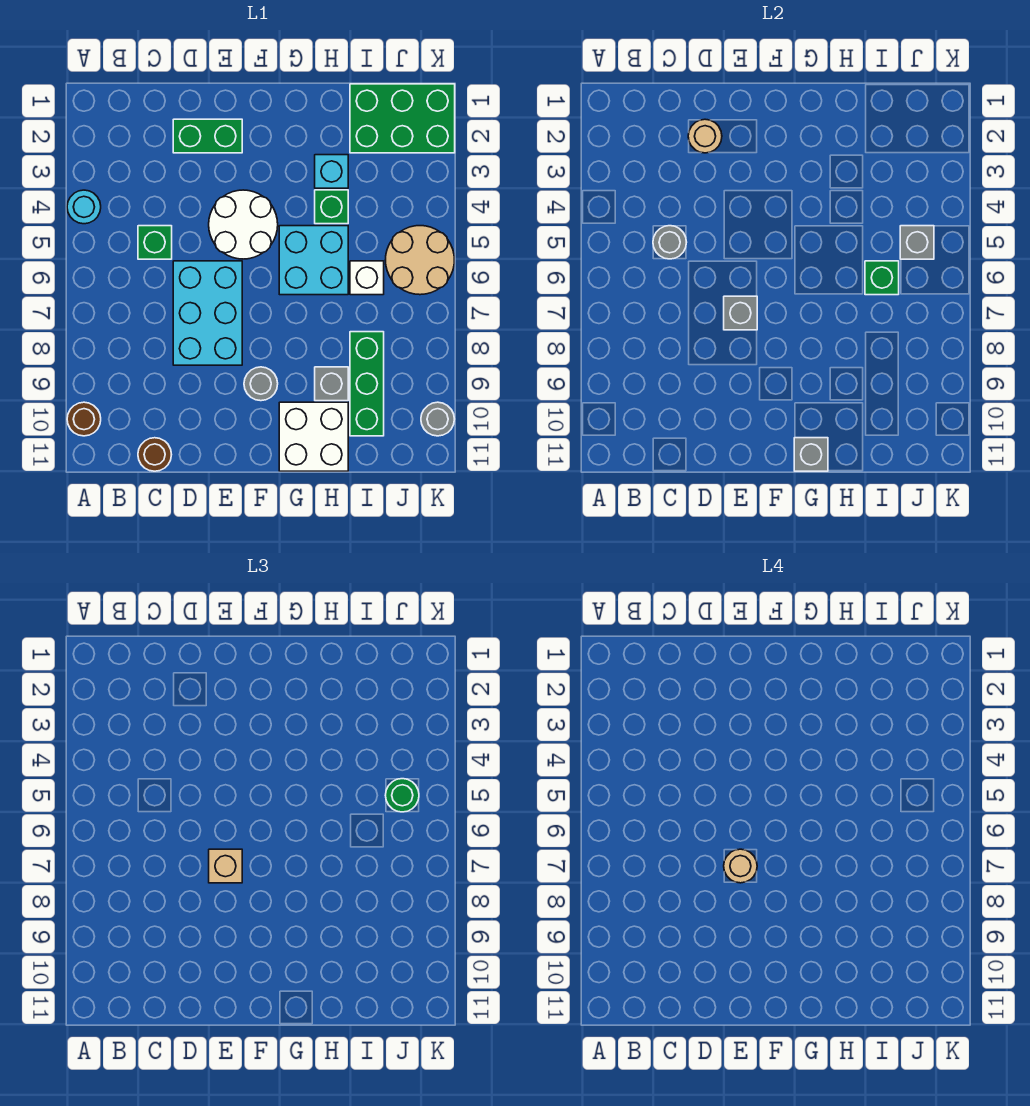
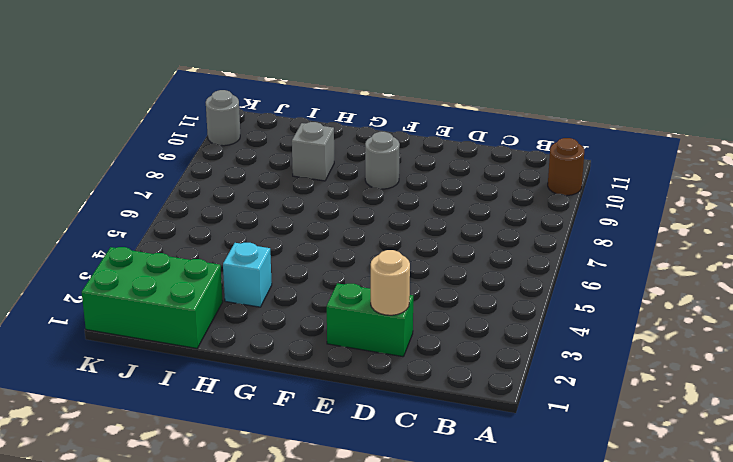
none -> cyan 1x1 round brick [67,190,101,224]
none -> green 1x1 brick [138,226,172,259]
none -> brown 1x1 round brick [138,438,172,471]

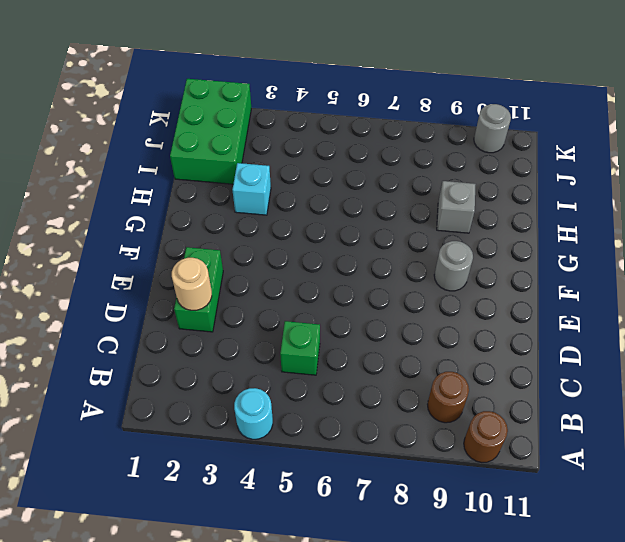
brown 1x1 round brick [428,372,469,423] -> brown 1x1 round brick moved to [138,438,172,471]
none -> cyan 2x3 brick [173,261,242,365]
none -> white 2x2 round brick [209,190,278,259]
none -> cyan 2x2 brick [279,226,348,295]

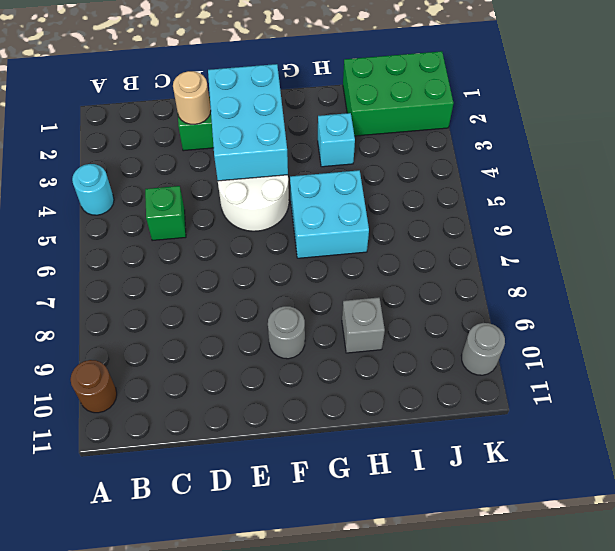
cyan 2x3 brick [208,64,288,181] -> cyan 2x3 brick moved to [173,261,242,365]
none -> brown 1x1 round brick [138,438,172,471]
none -> white 2x2 brick [279,402,348,471]
none -> green 1x1 brick [315,190,348,224]

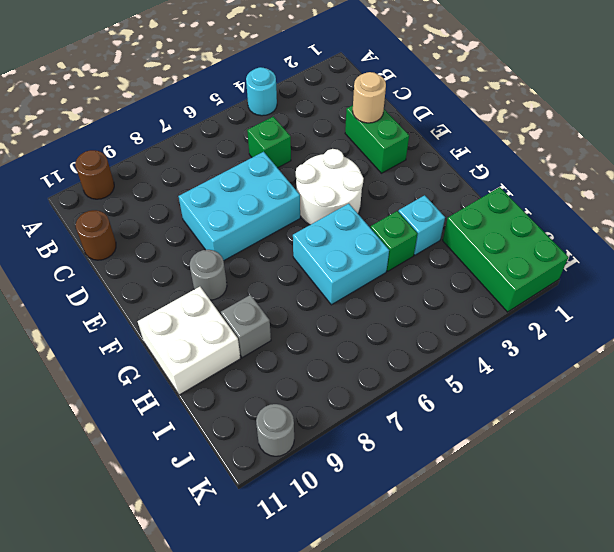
none -> white 1x1 brick [350,261,384,295]
none -> green 1x3 brick [350,332,384,436]
none -> tan 2x2 round brick [386,226,454,295]

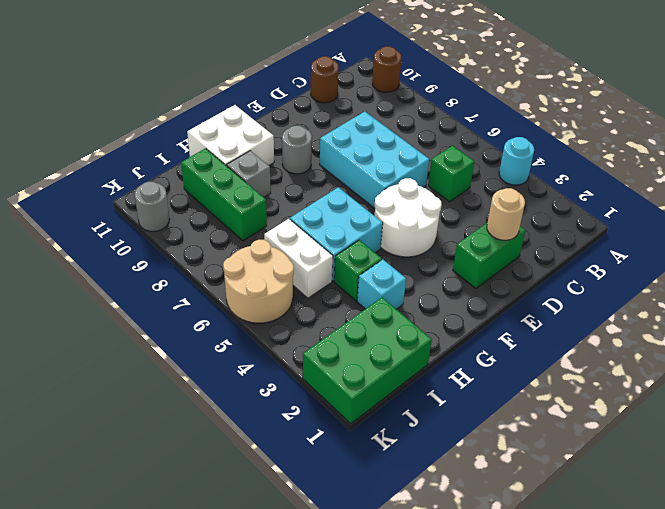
white 1x2 brick [264,219,333,298] -> white 1x1 brick [350,261,384,295]
none -> grey 1x1 round brick [653,226,687,259]
none -> grey 1x1 brick [724,296,757,330]
none -> grey 1x1 brick [794,438,828,471]

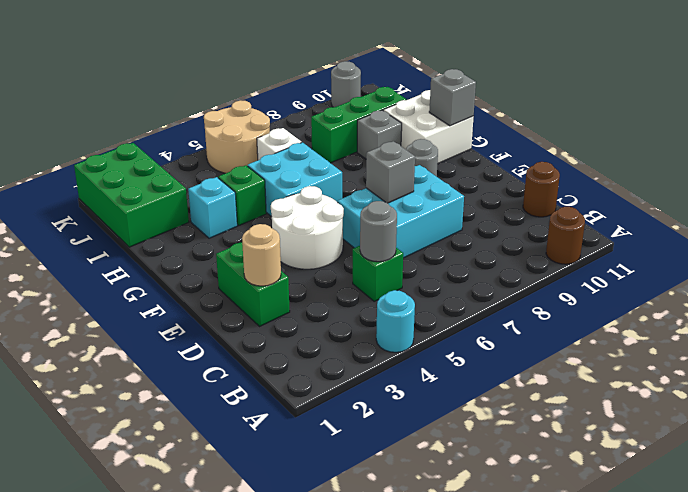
none -> green 1x1 brick [865,261,899,295]
none -> grey 1x1 brick [900,226,934,259]
none -> tan 1x1 brick [209,849,242,883]

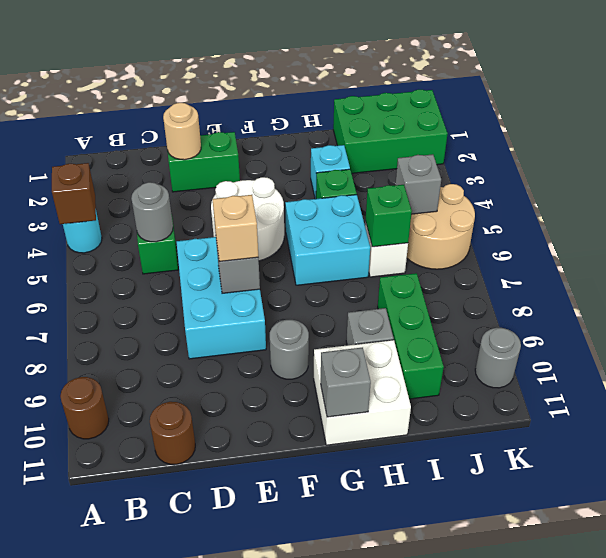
brown 1x1 brick [52,163,96,224] -> none
none -> green 1x1 round brick [385,779,419,812]
none -> tan 1x1 round brick [724,849,757,883]

